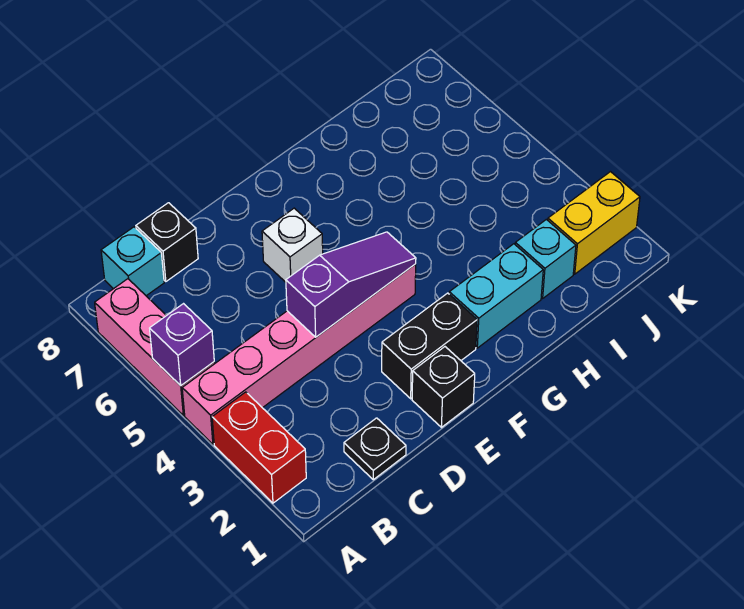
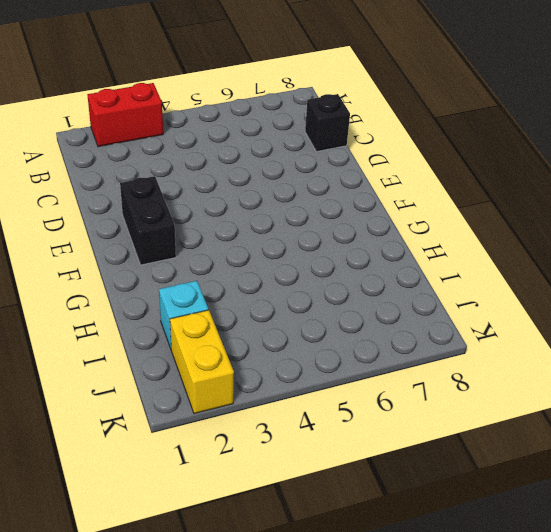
none -> pink 1x6 brick [182,264,416,444]
none -> pink 1x3 brick [95,279,215,415]
none -> cyan 1x1 brick [101,227,164,296]

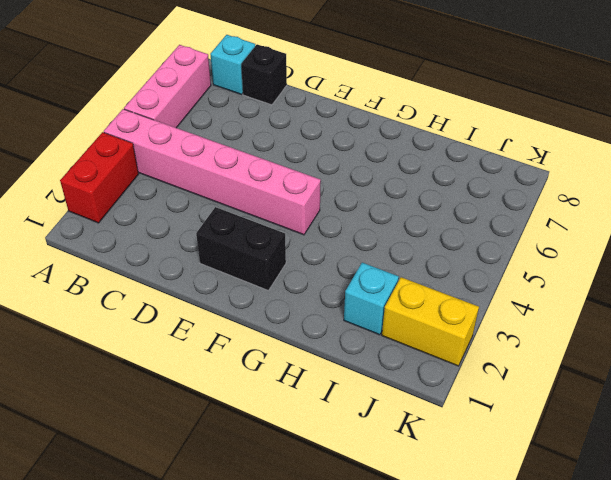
none -> black 1x1 plate [344,418,406,480]
none -> black 1x1 brick [412,347,475,427]
none -> white 1x1 brick [262,208,323,282]

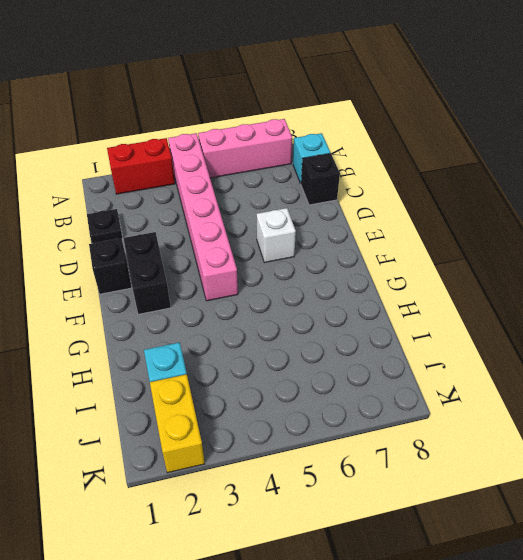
none -> cyan 1x2 brick [449,244,543,348]
none -> purple 1x1 brick [150,304,214,386]
none -> purple 1x3 slope [286,232,416,337]

